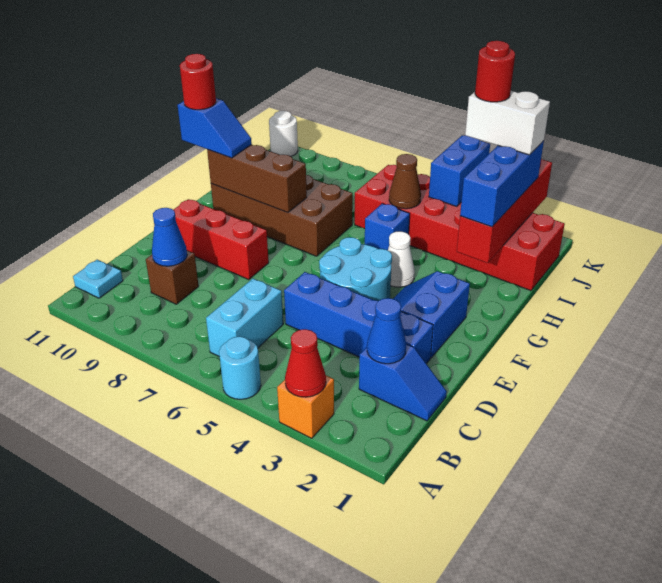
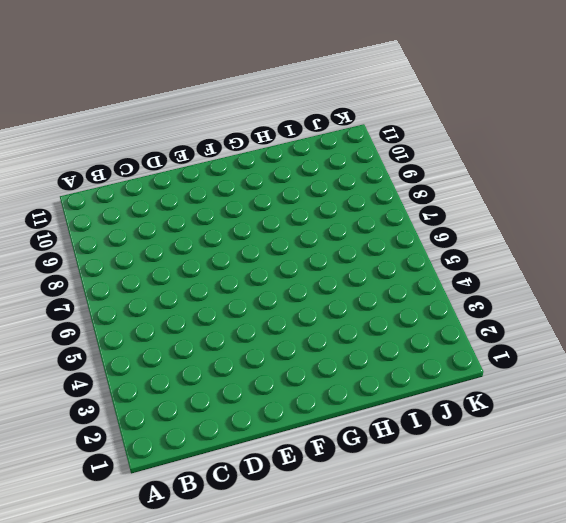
none -> orange 1x1 brick [277,376,334,438]
none -> cyan 1x1 round brick [219,336,261,399]
none -> cyan 1x2 brick [206,279,283,357]

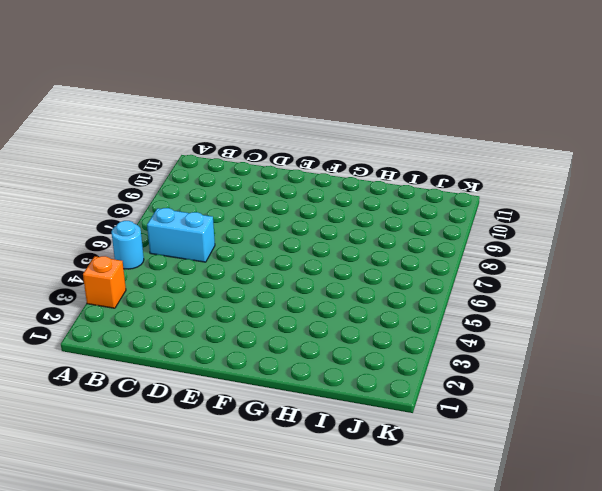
none -> cyan 1x1 plate [73,260,123,298]
none -> blue 1x2 slope [359,344,447,421]
none -> brown 1x1 brick [146,250,199,304]

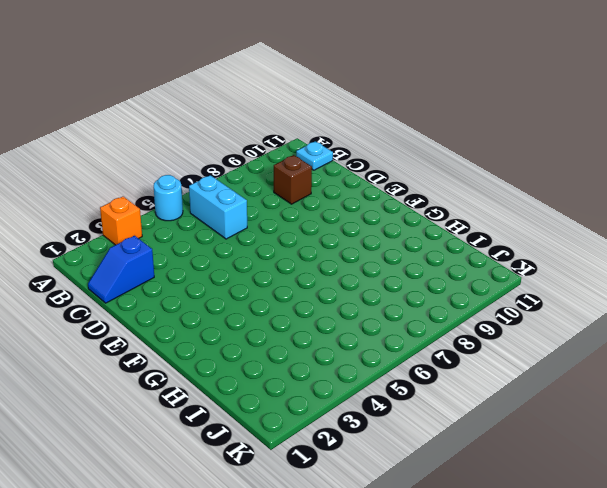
none -> blue 1x4 brick [284,272,433,364]
none -> blue 2x2 slope [393,271,470,358]
none -> cyan 2x2 round brick [319,237,392,301]

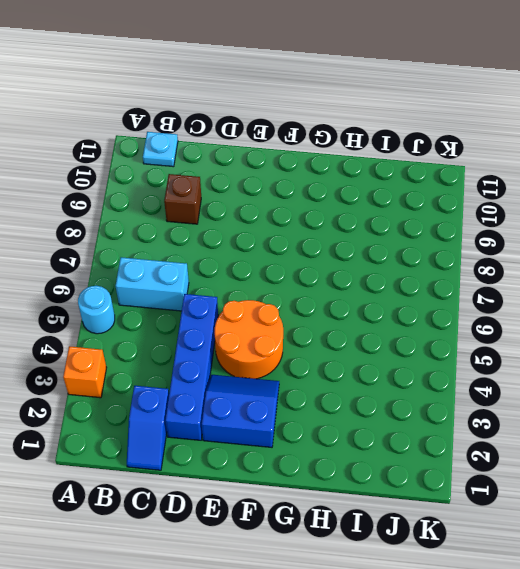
orange 2x2 round brick [215,300,283,379] -> cyan 2x2 round brick [319,237,392,301]
none -> red 1x3 brick [173,199,269,280]
none -> white 1x1 cone [388,231,415,287]
none -> brown 2x4 brick [211,175,353,256]

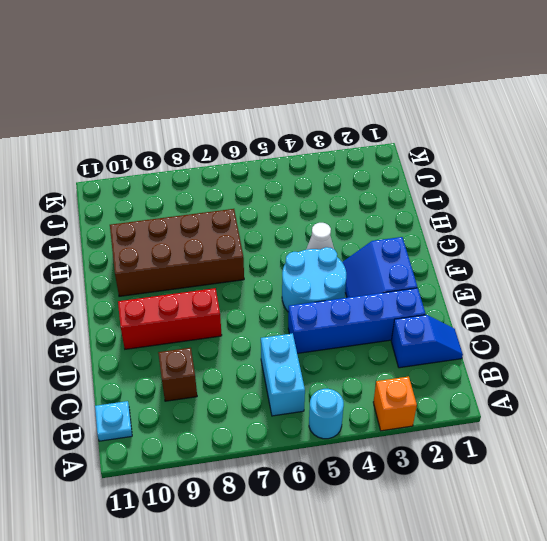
none -> blue 1x1 brick [365,204,410,250]
none -> red 2x6 brick [355,165,565,291]
none -> white 1x1 round brick [269,111,298,156]

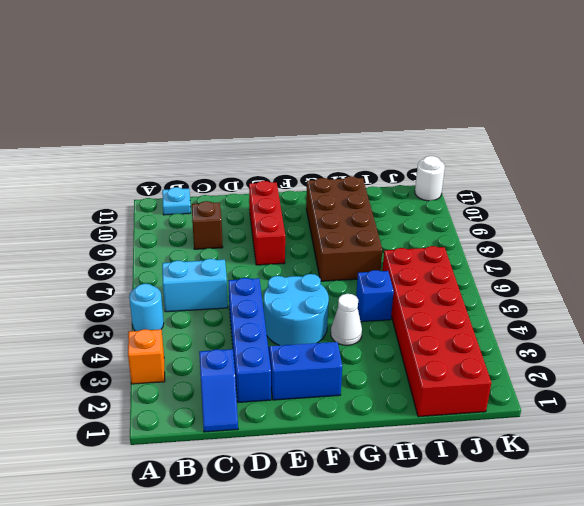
none -> red 1x1 cone [285,329,326,397]
none -> blue 1x1 cone [367,298,406,364]
none -> blue 1x1 cone [152,208,187,266]

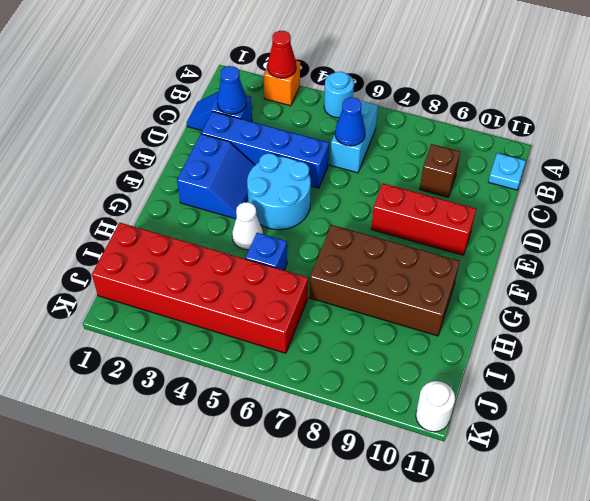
blue 1x1 cone [335,97,365,146] -> blue 1x1 cone moved to [152,208,187,266]
none -> brown 1x3 brick [207,145,307,213]
none -> red 1x4 brick [457,159,552,263]
none -> brown 1x1 cone [389,154,421,209]

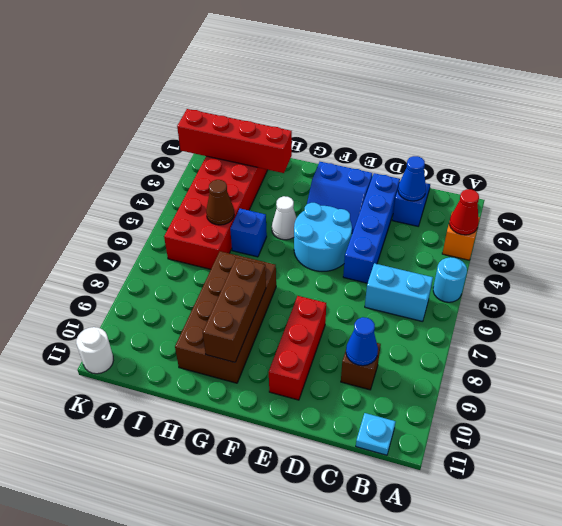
none -> blue 1x2 brick [429,135,490,207]
none -> blue 1x2 slope [178,98,252,158]
none -> blue 1x3 brick [460,141,544,227]

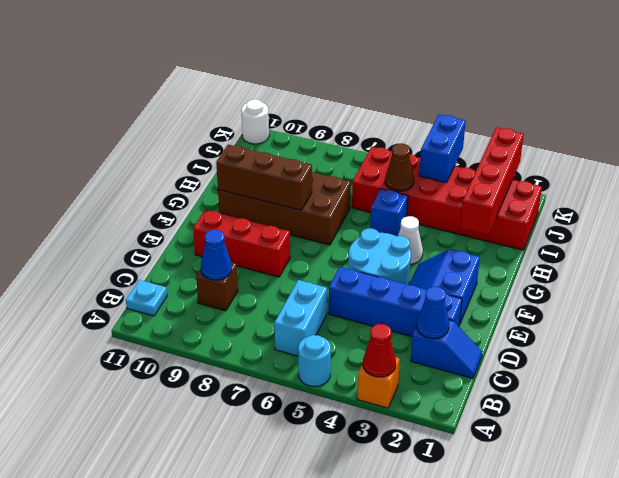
none -> blue 1x2 slope [178,98,252,158]
none -> blue 1x3 brick [460,141,544,227]
none -> red 1x1 round brick [180,54,216,110]

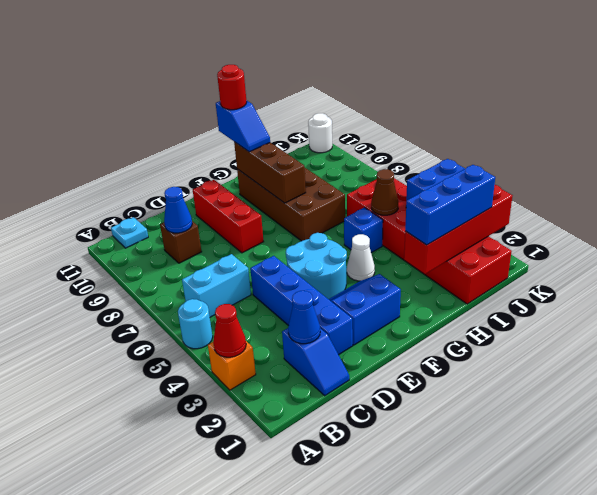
none -> white 1x2 brick [465,91,550,155]
none -> red 1x1 round brick [475,41,515,102]

